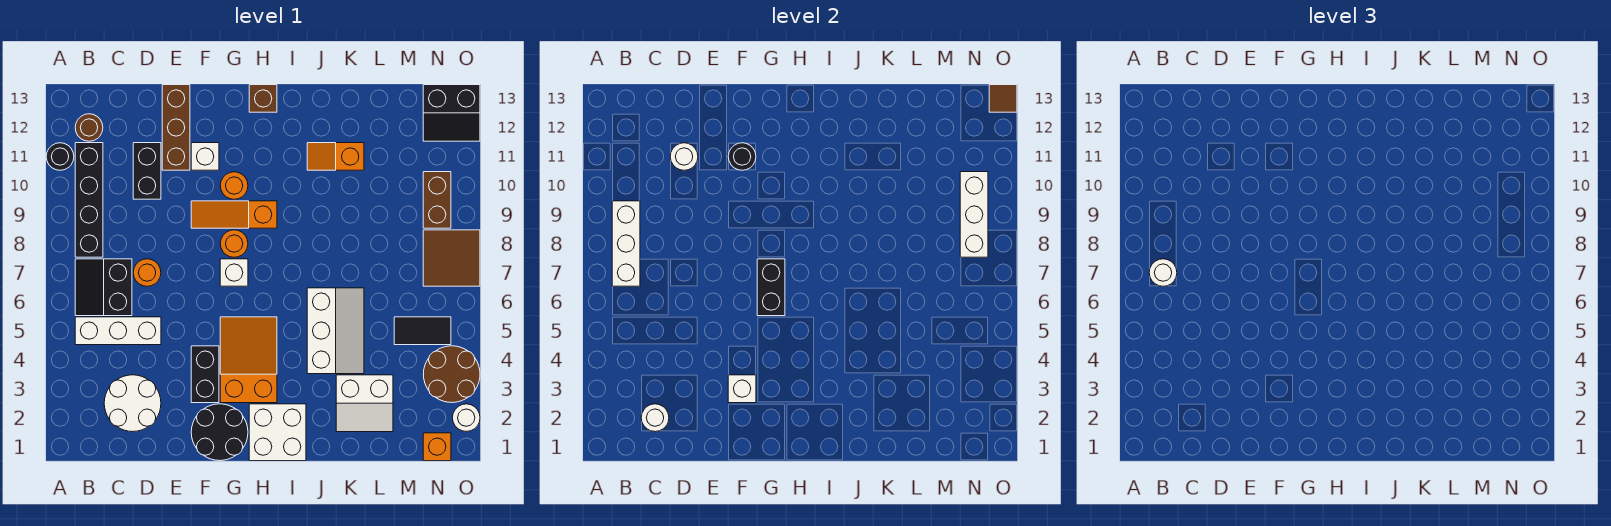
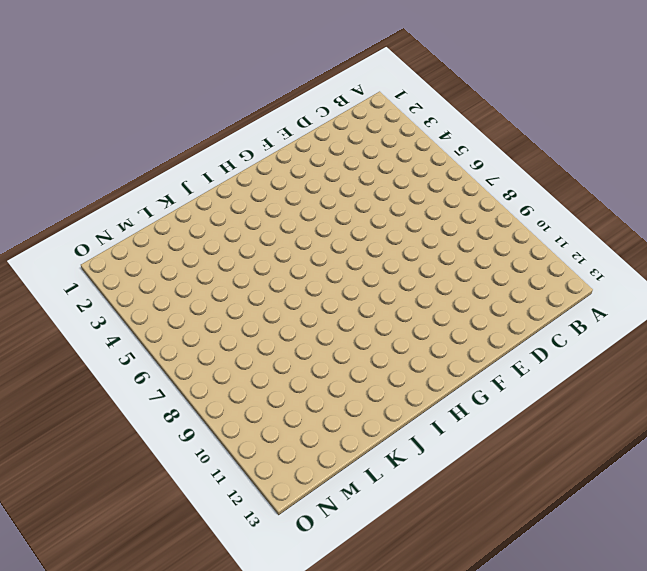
none -> black 1x1 round brick [46,143,74,170]
none -> white 1x3 brick [75,317,161,345]
none -> black 2x2 slope [75,259,132,316]
none -> black 1x4 brick [75,143,103,257]

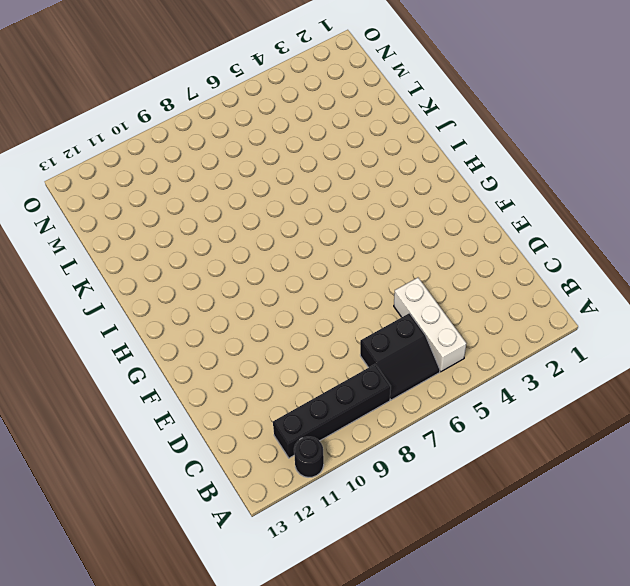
none -> brown 1x1 round brick [75,114,103,141]
none -> white 2x2 round brick [104,375,161,432]
none -> orange 1x1 round brick [133,259,161,286]
none -> black 1x2 brick [133,143,161,199]

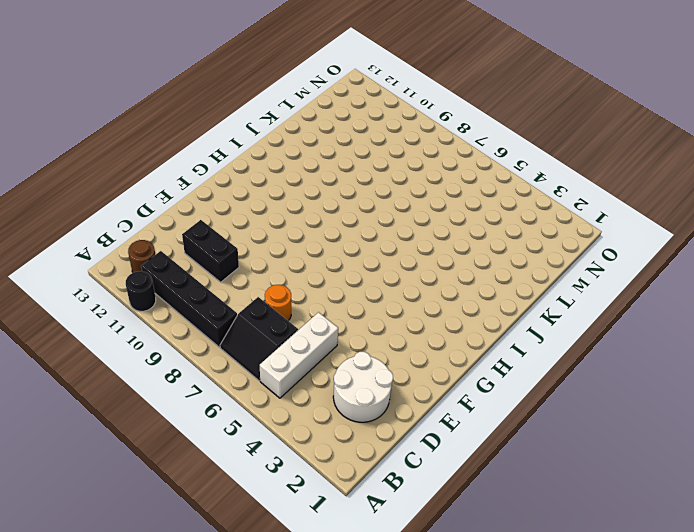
none -> brown 1x3 brick [162,85,190,170]
none -> black 2x2 round brick [191,404,248,461]
none -> black 1x2 brick [191,346,219,403]
none -> orange 1x3 slope [191,201,277,228]

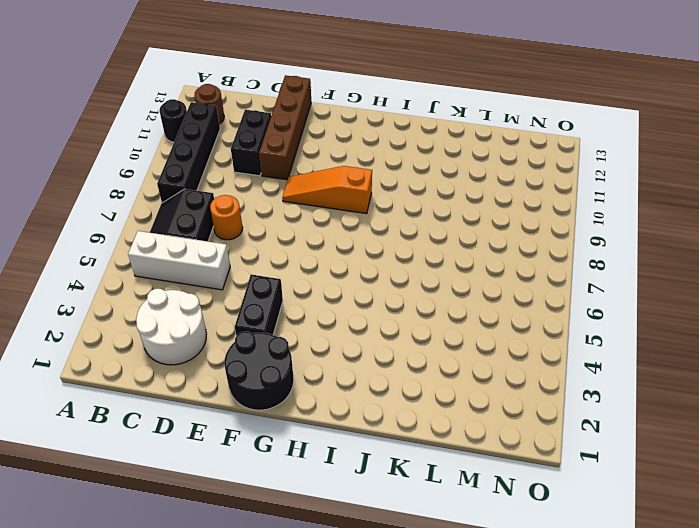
brown 1x4 brick [259,75,311,180] -> brown 1x3 brick [162,85,190,170]
none -> white 1x1 brick [191,143,219,170]
none -> orange 2x3 slope [220,317,277,403]
none -> white 1x1 brick [220,259,248,286]
none -> orange 1x1 round brick [220,230,248,257]

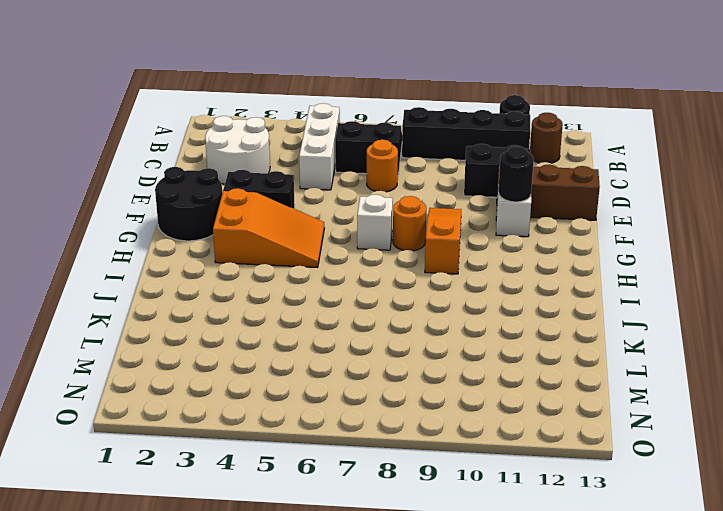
none -> orange 1x1 round brick [220,172,248,199]
none -> white 2x2 brick [249,404,306,461]
none -> brown 1x1 brick [249,85,277,112]
none -> white 2x3 slope [307,288,364,374]

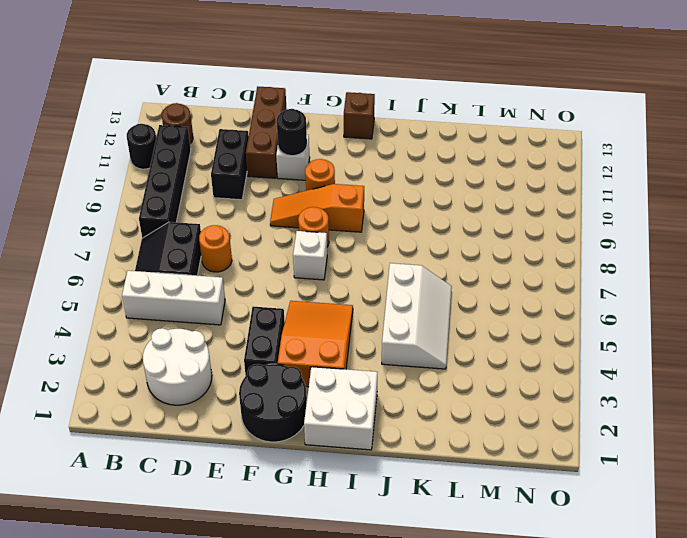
none -> orange 1x2 slope [307,143,364,170]
none -> white 2x2 slope [336,375,393,432]
none -> black 1x2 tile [394,317,451,345]
none -> orange 1x1 brick [423,433,451,461]

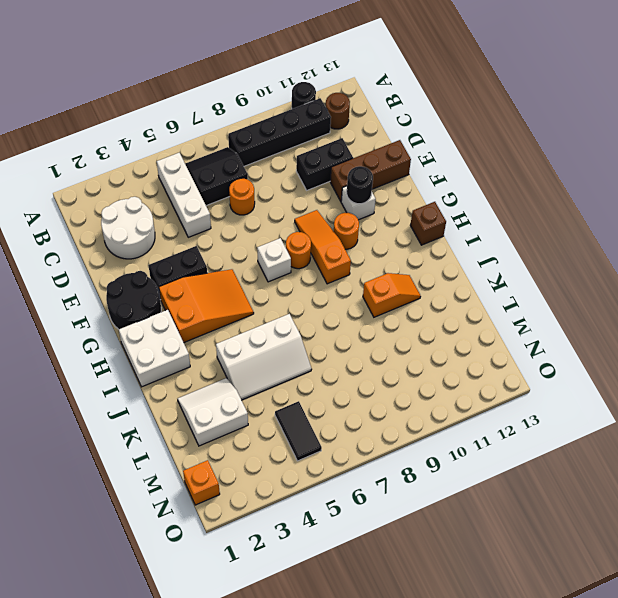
orange 1x2 slope [363,273,421,317] -> orange 1x2 slope turned to [307,143,364,170]
white 2x2 slope [178,378,248,446] -> white 2x2 slope turned to [336,375,393,432]
none -> brown 2x2 round brick [423,346,480,403]
none -> brown 2x2 tile [423,230,480,286]
none -> brown 1x2 brick [423,172,451,228]
none -> black 2x2 slope [423,85,480,141]

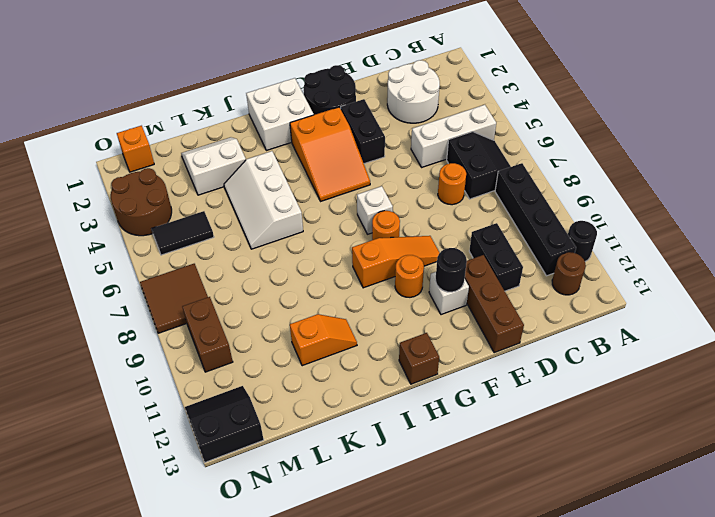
none -> white 1x1 round brick [453,404,480,432]
none -> white 1x3 brick [612,201,640,286]
none -> white 1x1 round brick [641,404,669,432]
none -> white 1x1 round brick [670,143,698,170]

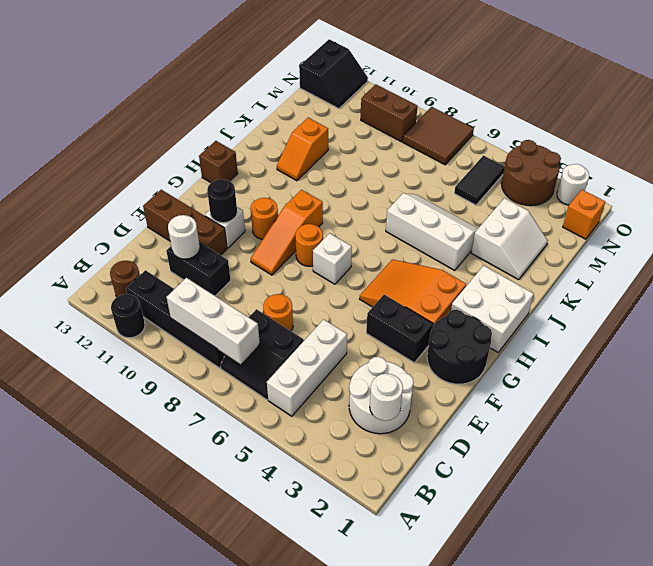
none -> white 1x1 brick [728,375,756,403]
none -> black 1x2 brick [757,259,785,316]
none -> white 1x3 brick [960,172,988,257]
none -> brown 1x1 tile [989,85,1017,112]

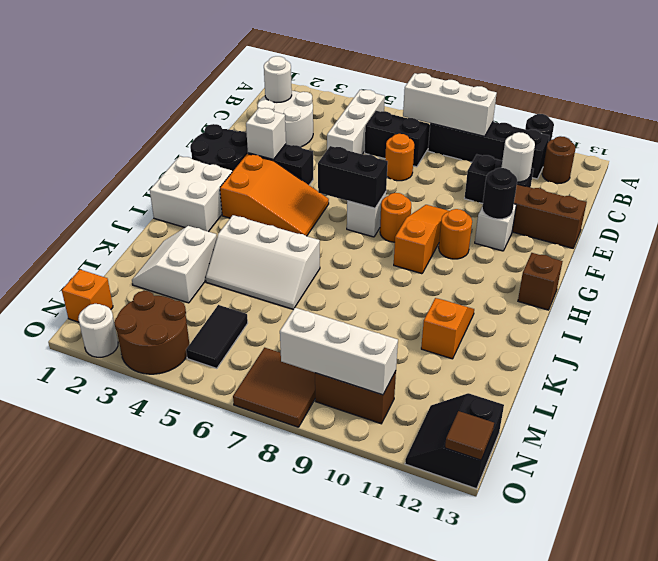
none -> white 1x1 round brick [1149,259,1177,286]

